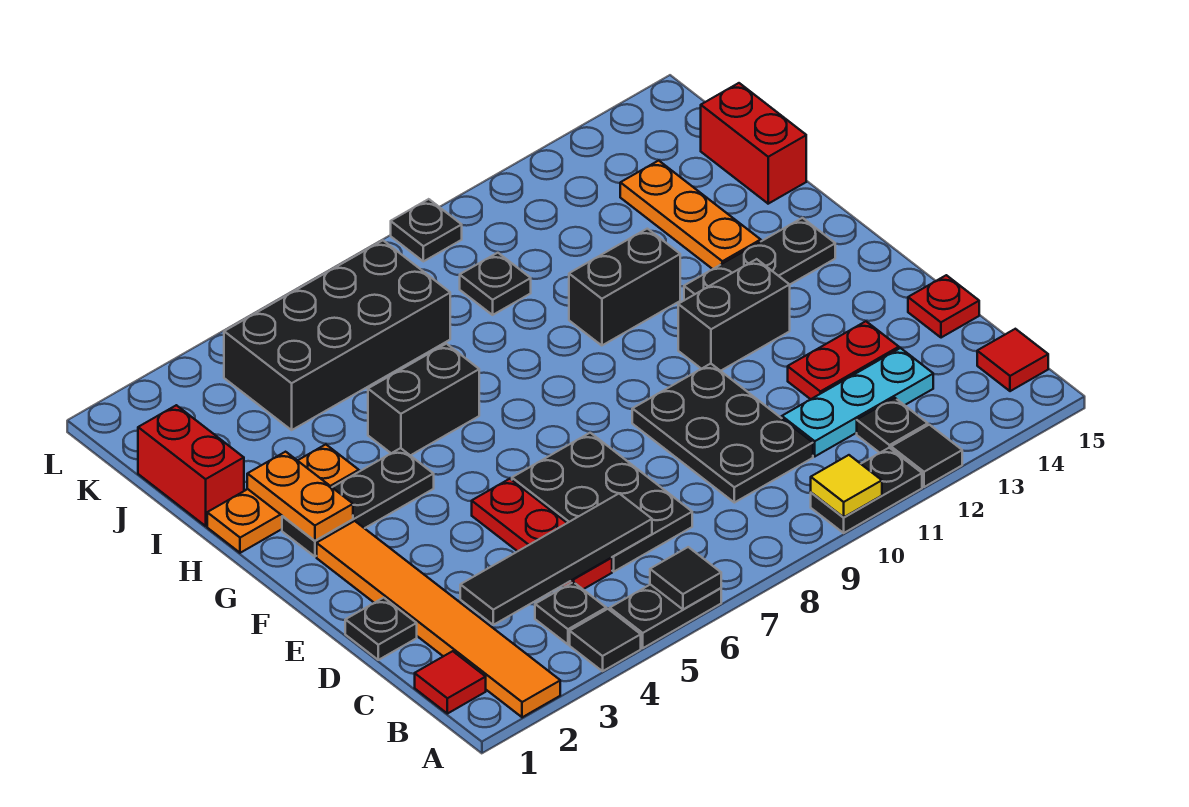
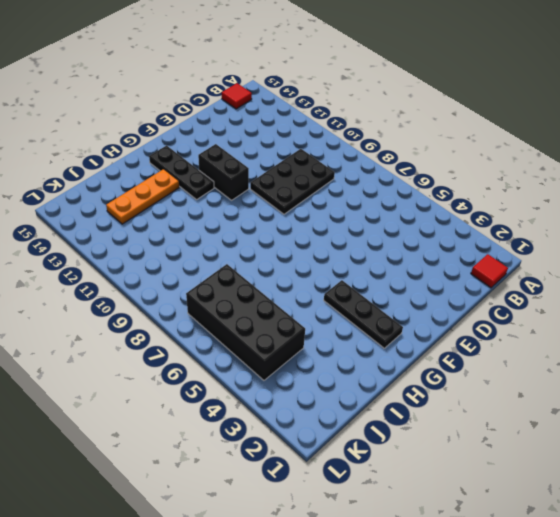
none -> orange 1x6 tile [317,521,560,717]
none -> black 1x1 tile [570,609,641,671]
none -> black 1x2 plate [610,585,721,648]
none -> black 1x2 plate [811,448,922,533]

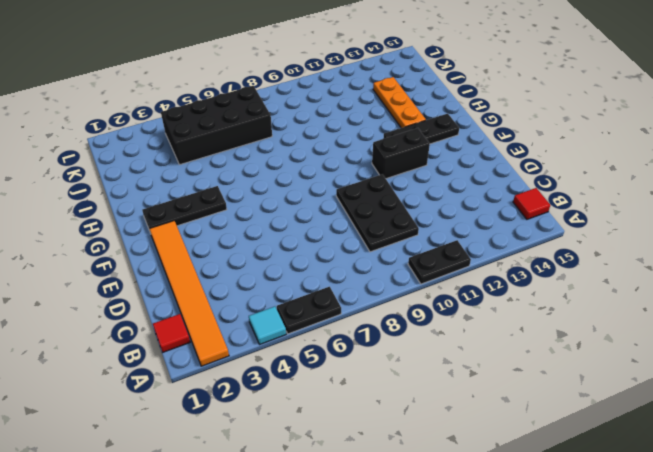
cyan 1x1 tile [249,306,286,344] -> black 1x1 tile [570,609,641,671]
none -> black 1x1 tile [891,425,962,487]
none -> black 1x1 plate [535,582,606,644]
none -> black 1x1 plate [857,398,928,453]
none -> red 1x3 plate [472,479,612,589]

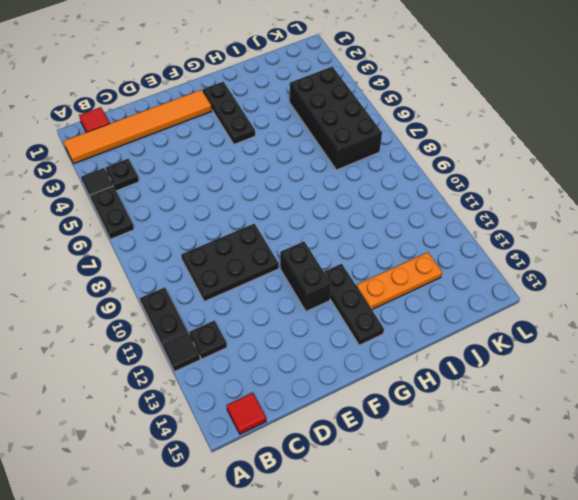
none -> red 1x3 plate [472,479,612,589]
none -> black 2x3 plate [512,433,692,572]
none -> cyan 1x3 plate [782,348,933,456]
none -> black 1x1 plate [345,598,417,660]

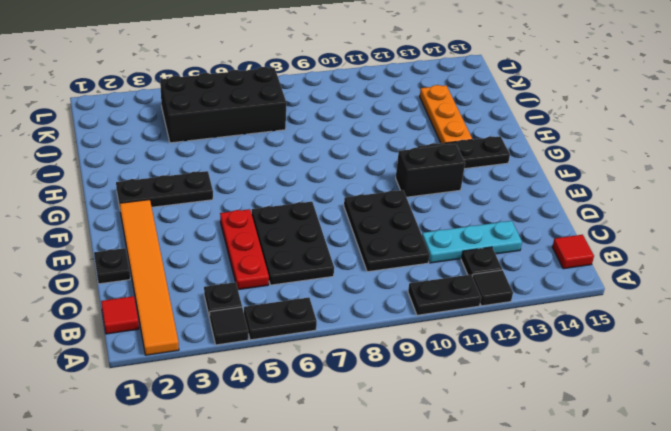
none -> red 1x2 plate [788,321,899,399]
none -> red 1x1 plate [908,275,979,338]
none -> orange 1x3 plate [207,444,359,553]
none -> black 1x2 brick [368,344,479,455]

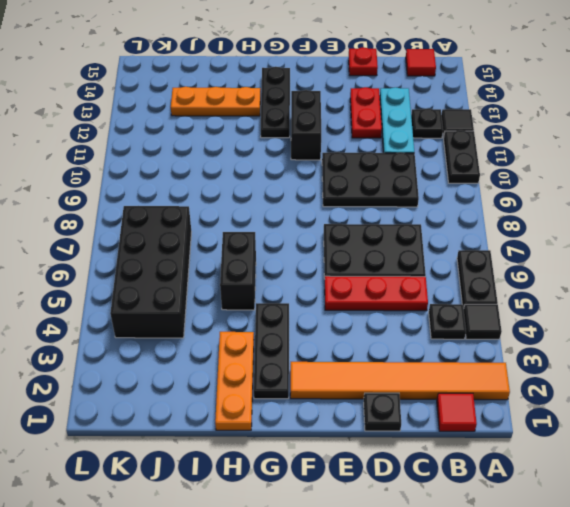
none -> black 1x2 brick [569,229,680,346]
none -> red 1x2 brick [138,405,244,526]
none -> red 1x2 brick [701,83,806,204]
none -> black 1x1 plate [460,253,531,315]

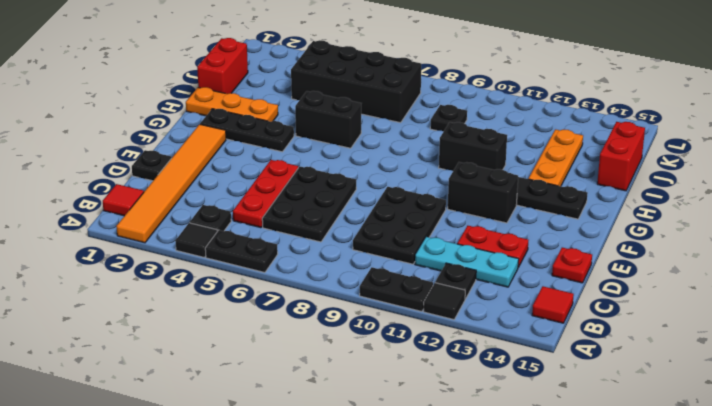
none -> black 1x1 plate [391,199,462,261]
none -> black 1x1 tile [650,547,721,609]
none -> yellow 1x1 tile [811,455,882,517]
none -> black 1x4 tile [460,493,652,625]

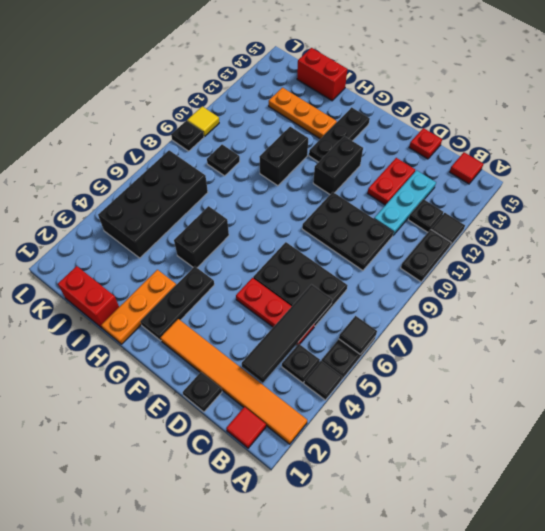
yellow 1x1 tile [187,106,219,136] -> yellow 1x1 tile moved to [811,455,882,517]
none -> orange 1x2 plate [247,452,353,541]

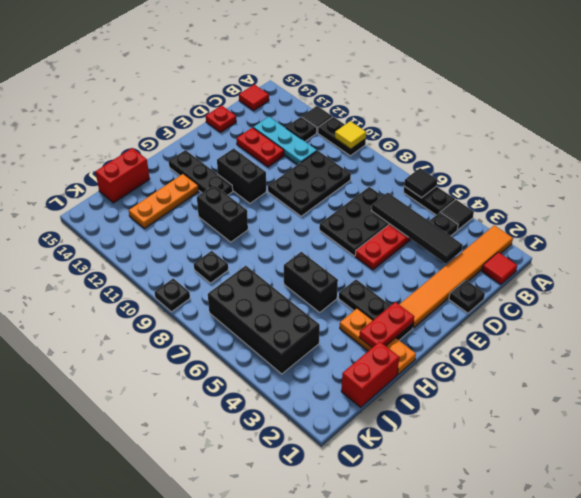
red 1x2 plate [359,302,414,348] -> orange 1x2 plate [247,452,353,541]

